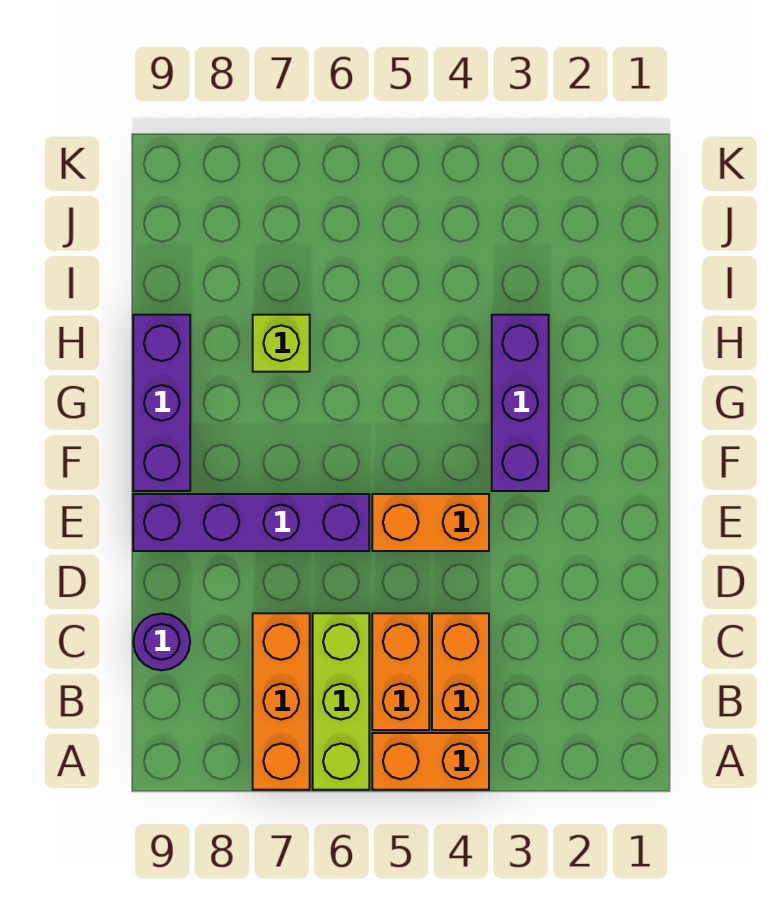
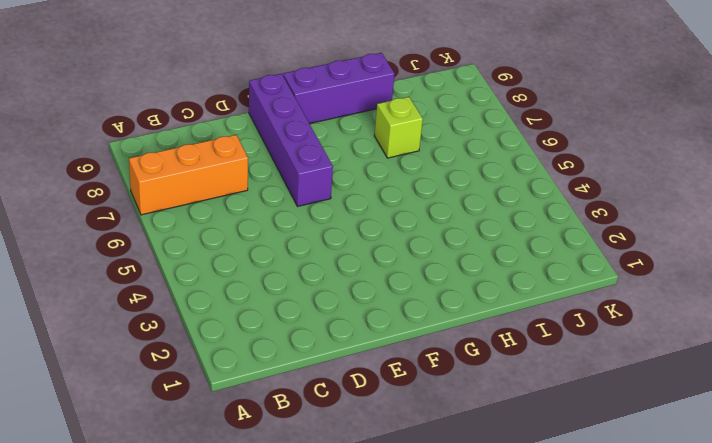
none -> orange 1x2 brick [372,733,489,790]
none -> lime 1x3 brick [313,613,369,790]

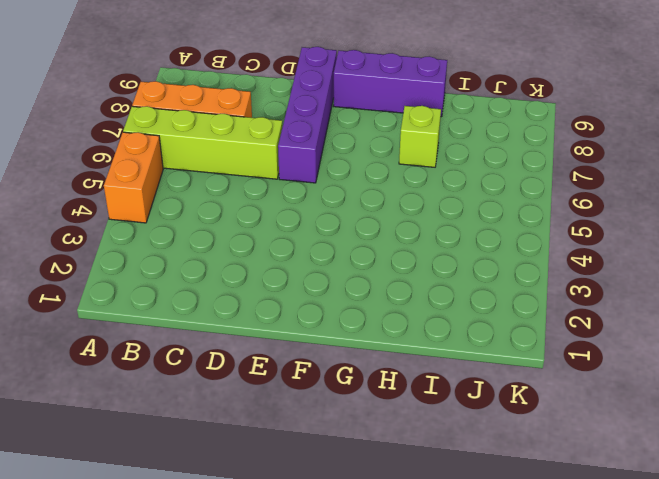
lime 1x4 brick [123,106,282,179] -> lime 1x3 brick [313,613,369,790]
none -> orange 1x2 brick [432,613,489,730]
none -> orange 1x2 brick [372,613,429,730]

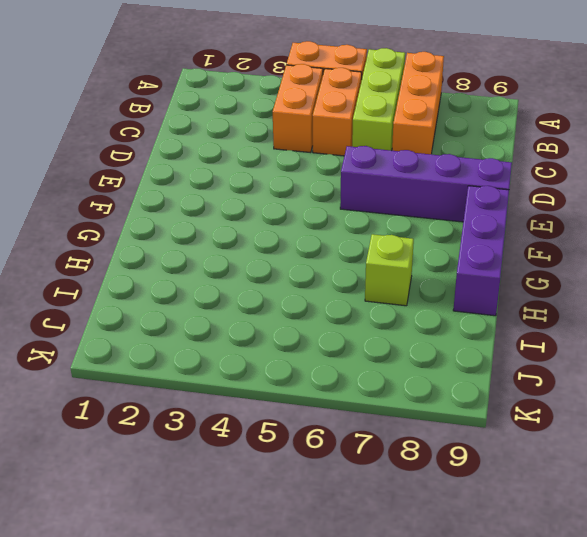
none -> purple 1x1 round brick [133,614,190,670]
none -> orange 1x2 brick [372,494,489,551]

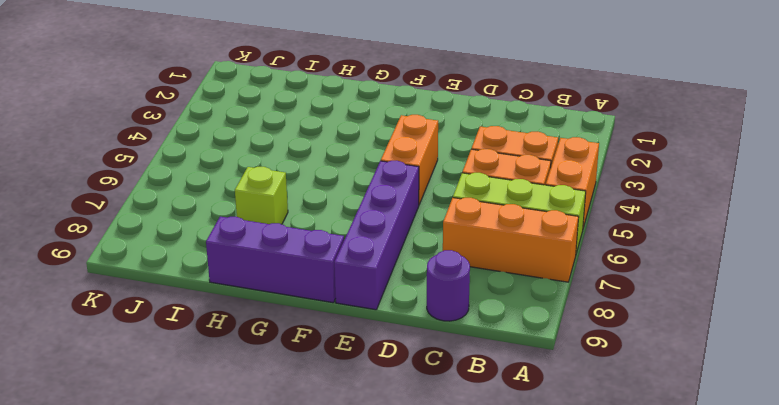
none -> purple 1x3 brick [492,315,549,491]

